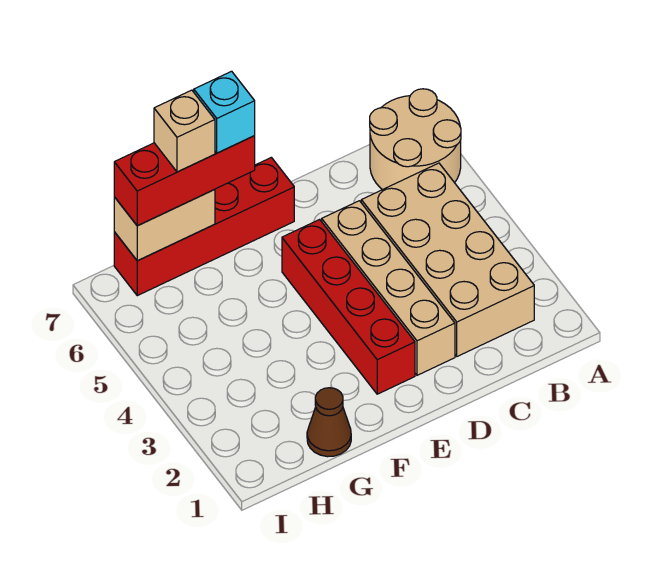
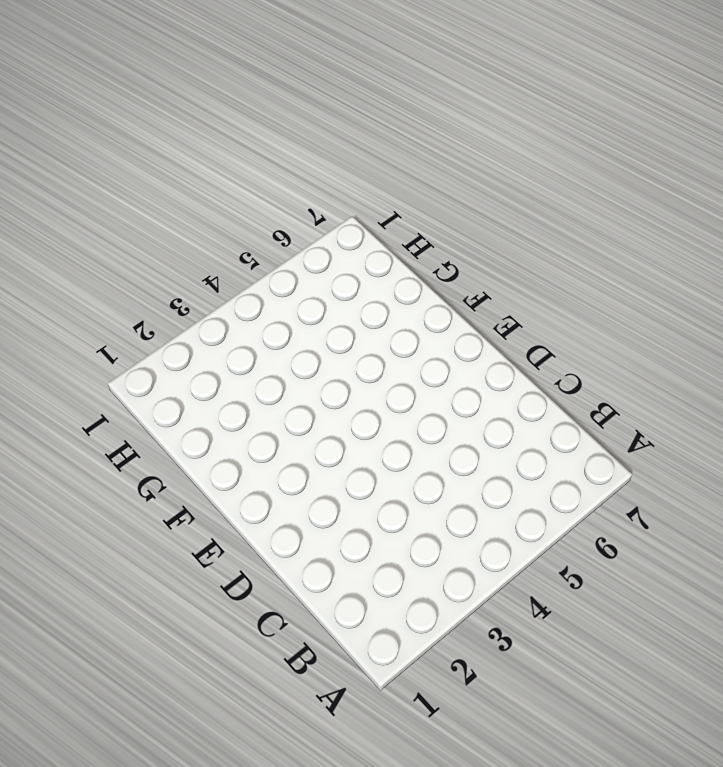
none -> tan 2x2 round brick [370,89,461,190]
none -> tan 2x4 brick [361,163,534,356]

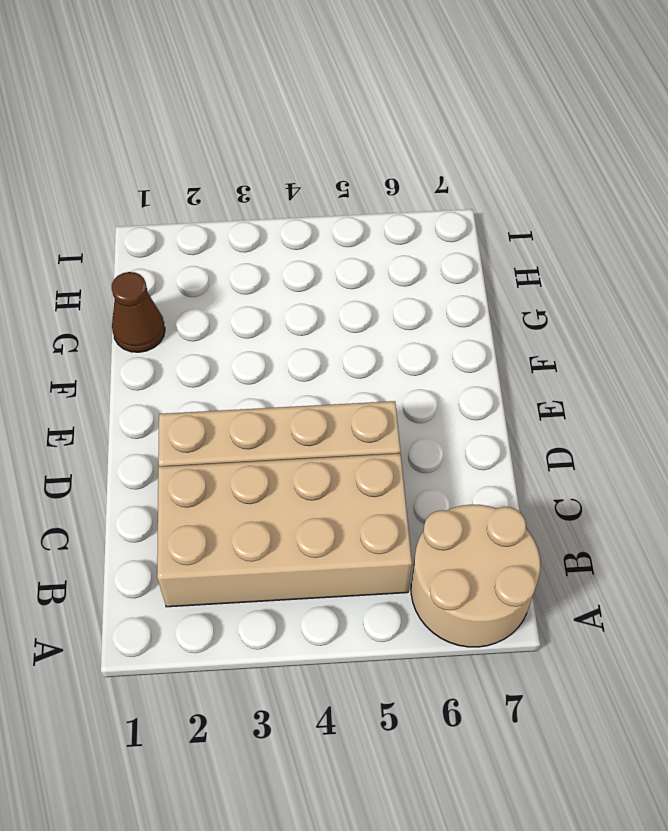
none -> red 1x4 brick [282,219,415,394]
none -> red 1x4 brick [114,157,294,296]

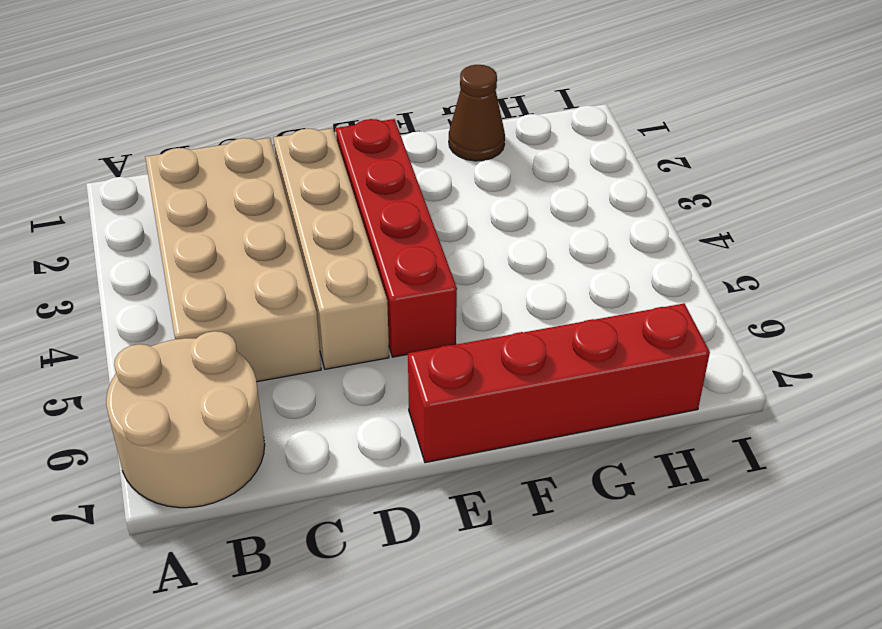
none -> tan 1x2 brick [114,189,215,261]
none -> red 1x3 brick [114,136,255,226]

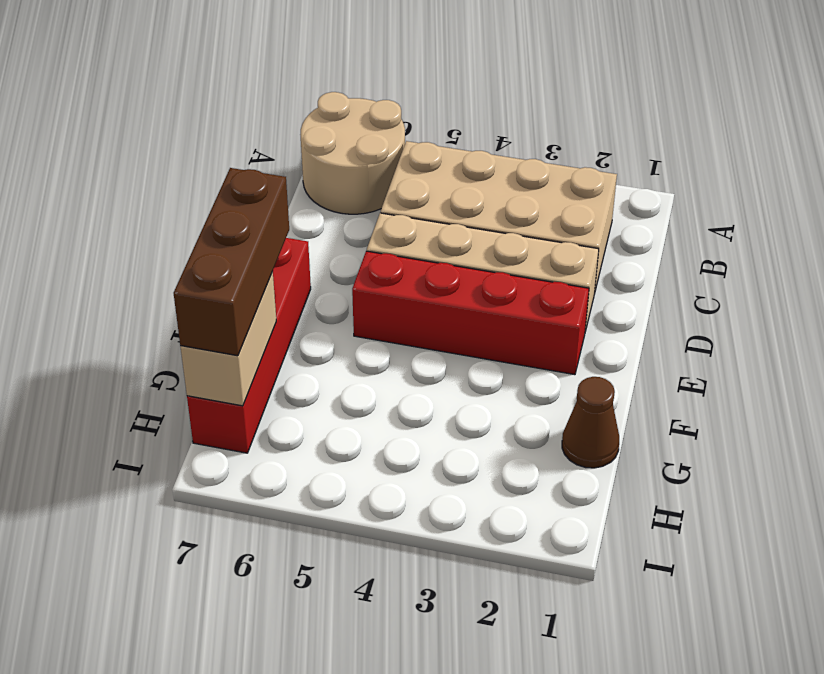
brown 1x3 brick [174,168,289,356] -> red 1x3 brick [114,136,255,226]
none -> cyan 1x1 brick [194,71,255,153]
none -> tan 1x1 brick [154,90,215,172]

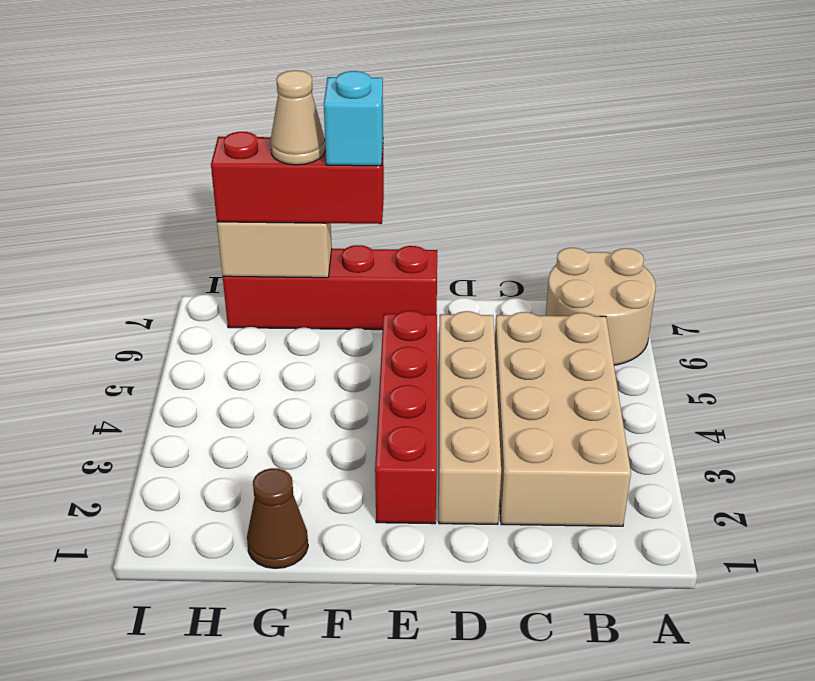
tan 1x1 cone [271,71,325,165] -> tan 1x1 brick [154,90,215,172]

